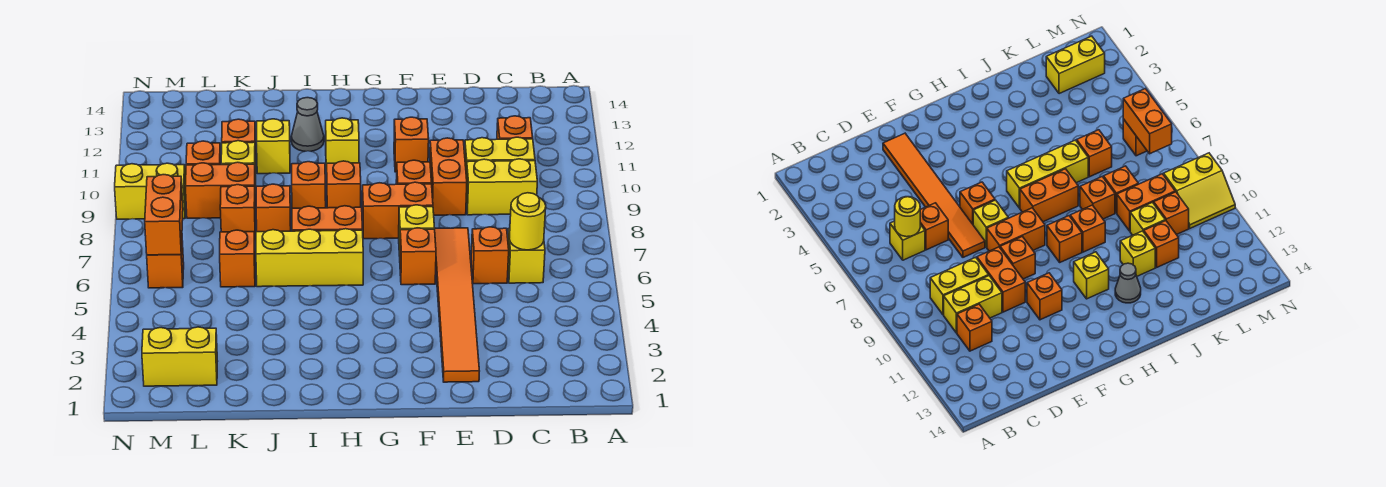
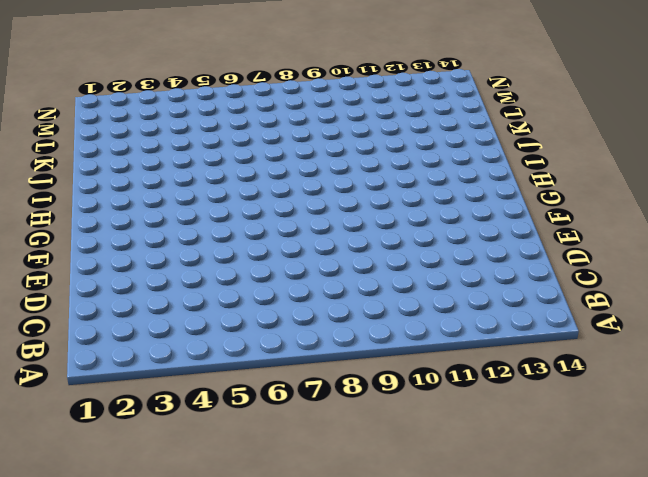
none -> yellow 1x1 brick [508,228,545,283]
none -> yellow 1x2 brick [466,159,537,215]
none -> yellow 1x2 brick [465,137,535,171]
none -> orange 1x1 brick [497,116,533,139]

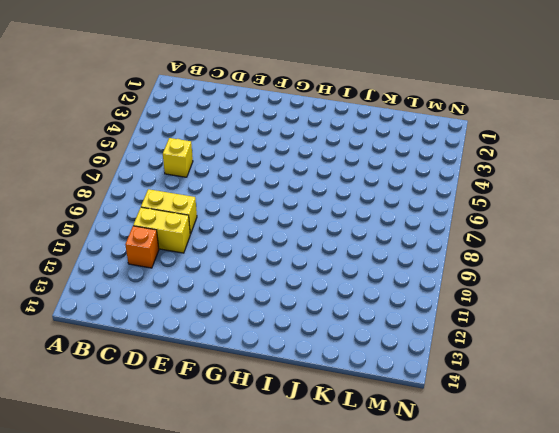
none -> orange 1x1 brick [471,227,509,284]
none -> orange 1x6 tile [435,228,479,382]
none -> orange 1x2 brick [430,138,467,215]
none -> orange 1x1 brick [400,228,436,285]

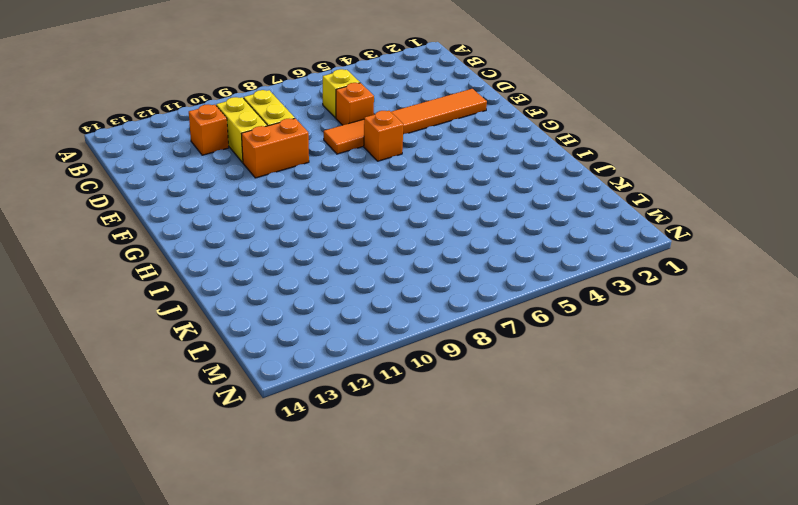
none -> yellow 1x1 brick [399,205,435,256]
none -> orange 1x2 brick [362,182,433,239]
none -> orange 1x1 brick [396,160,431,184]
none -> orange 1x1 brick [394,117,429,172]

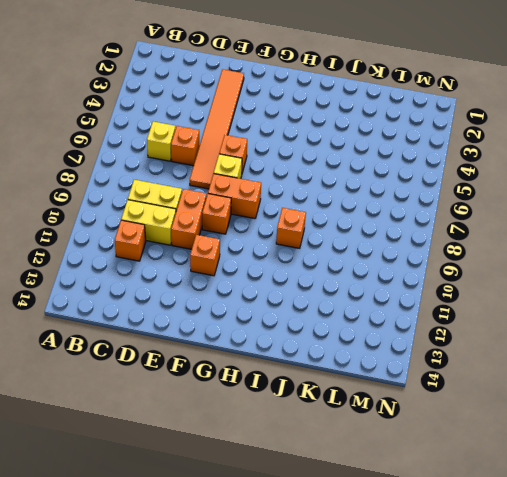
none -> yellow 1x3 brick [256,229,363,287]
none -> orange 1x2 brick [292,206,362,231]
none -> orange 1x1 brick [327,161,361,208]
none -> yellow 1x1 brick [326,118,359,172]

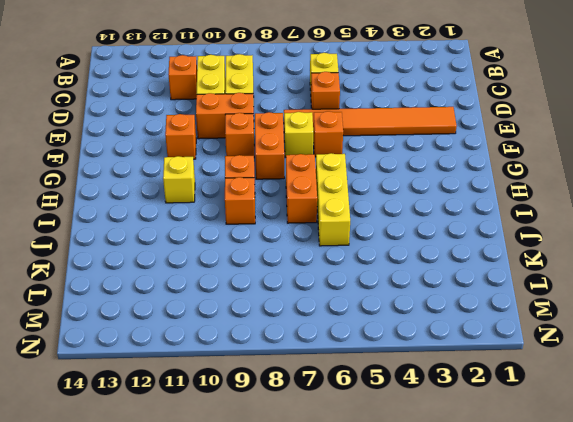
none -> grey 1x1 cone [291,98,324,151]
none -> orange 1x1 brick [256,184,291,232]
none -> yellow 1x1 brick [257,119,290,174]
none -> orange 1x1 brick [220,230,255,287]

